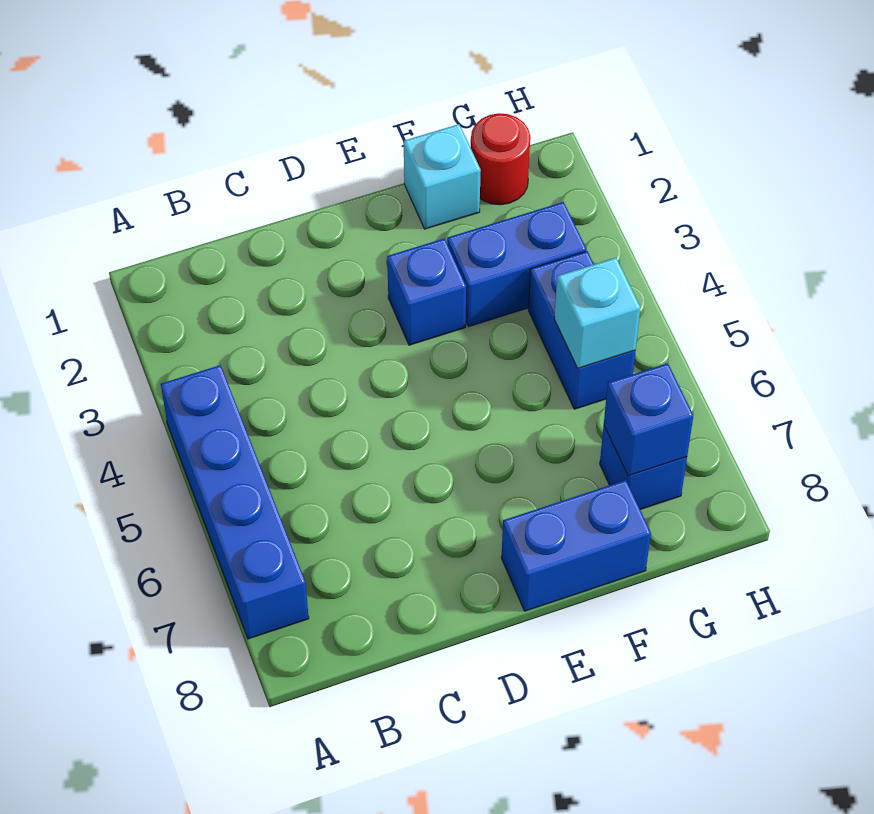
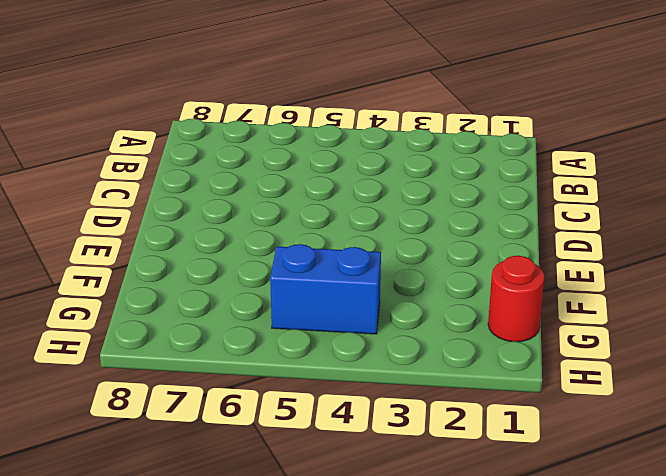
none -> blue 1x4 brick [161,365,309,639]
none -> blue 1x1 brick [387,239,466,345]

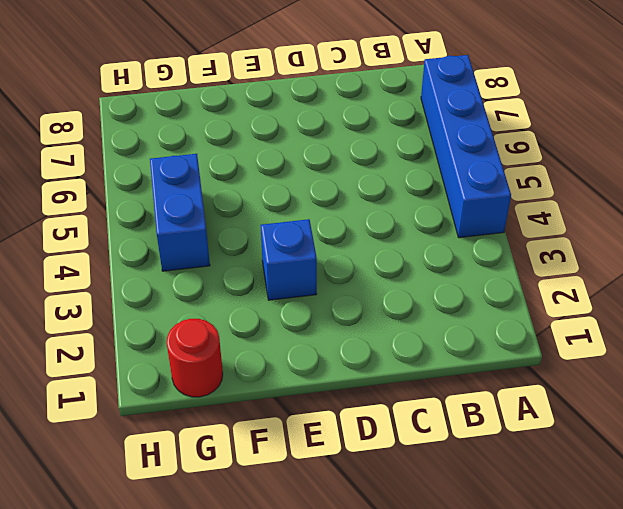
none -> blue 1x2 brick [502,480,651,611]
none -> cyan 1x1 brick [404,124,481,229]

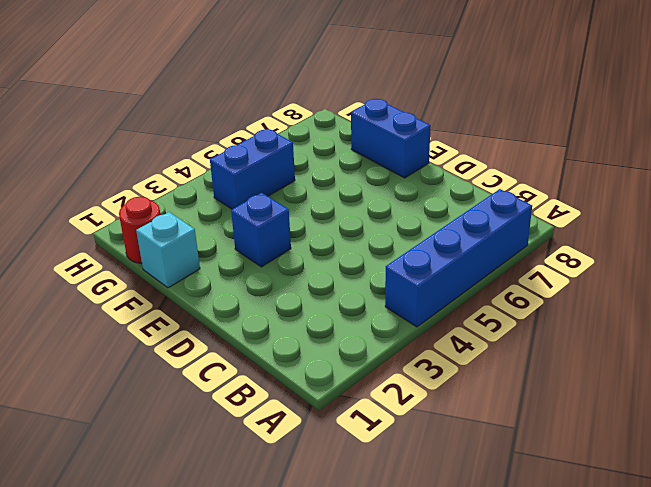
none -> blue 1x2 brick [447,202,586,327]
none -> blue 1x1 brick [600,426,687,510]

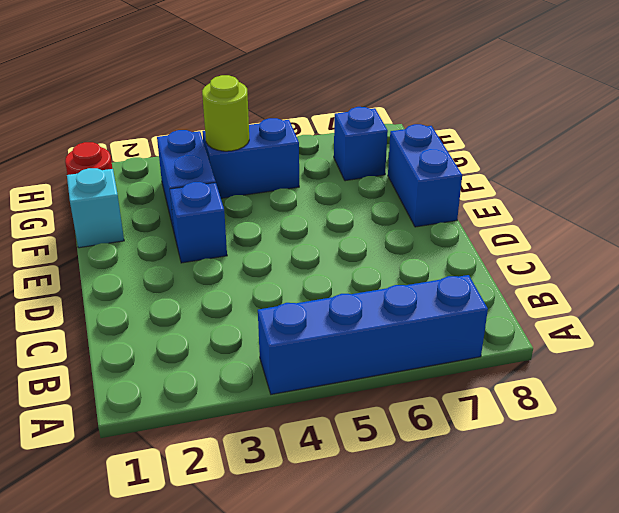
lime 1x1 round brick [202,75,249,151] -> none
none -> cyan 1x1 brick [554,258,640,368]
none -> blue 1x1 brick [604,363,693,476]

